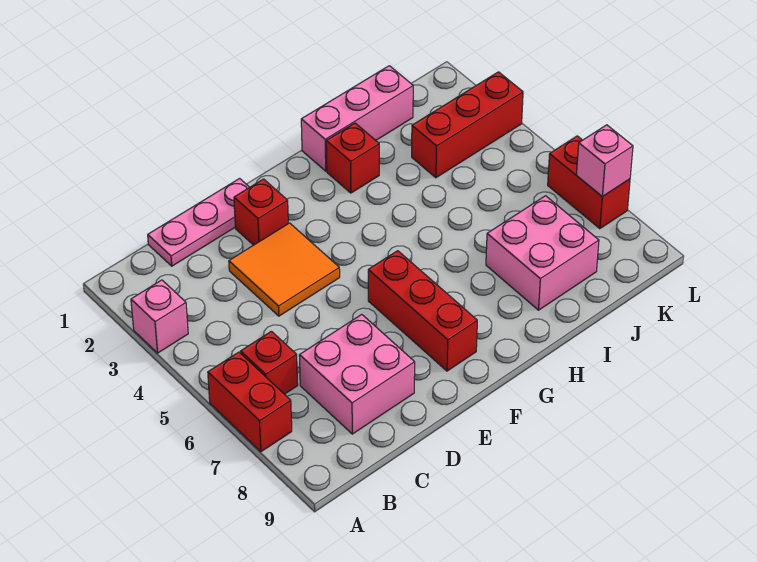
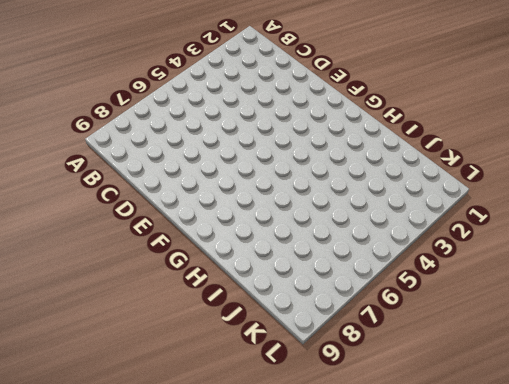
none -> pink 1x1 brick [131,280,188,353]
none -> red 1x2 brick [208,352,292,452]
none -> red 1x1 brick [241,331,298,394]

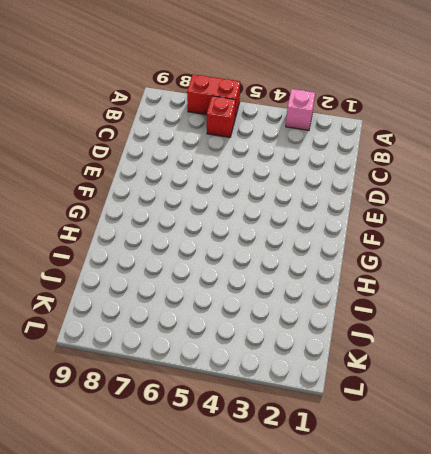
none -> pink 1x3 plate [148,179,249,266]
none -> pink 2x2 brick [299,315,415,434]
none -> orange 2x2 tile [229,223,340,316]

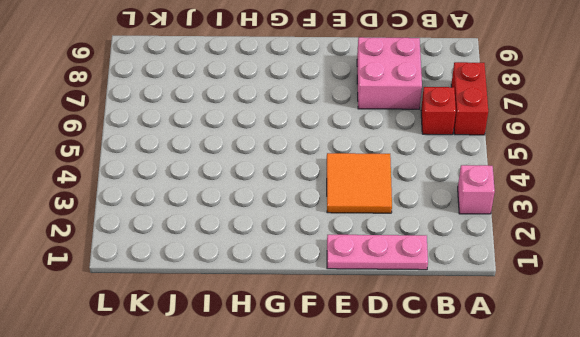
none -> red 1x1 brick [234,179,288,245]
none -> red 1x3 brick [368,251,477,371]
none -> pink 1x3 brick [301,66,413,171]

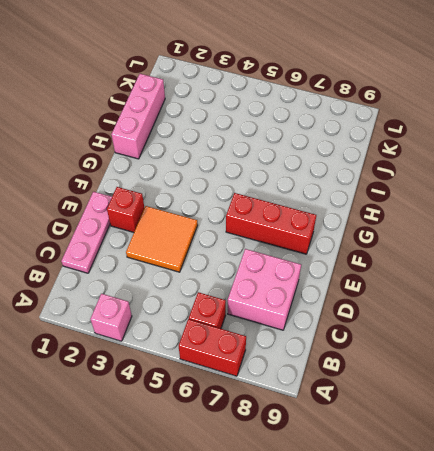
none -> red 1x1 brick [326,123,379,193]
none -> pink 2x2 brick [486,196,599,310]
none -> red 1x3 brick [412,72,523,178]

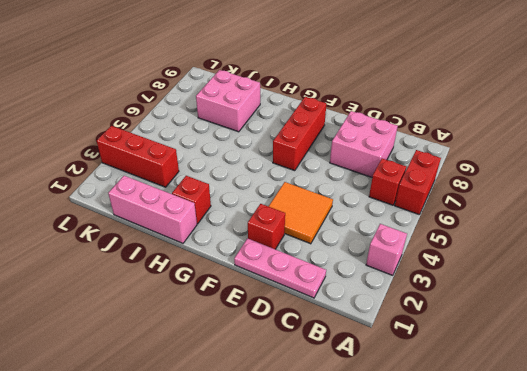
none -> red 1x2 brick [548,136,630,229]
none -> pink 1x1 brick [577,125,633,197]

